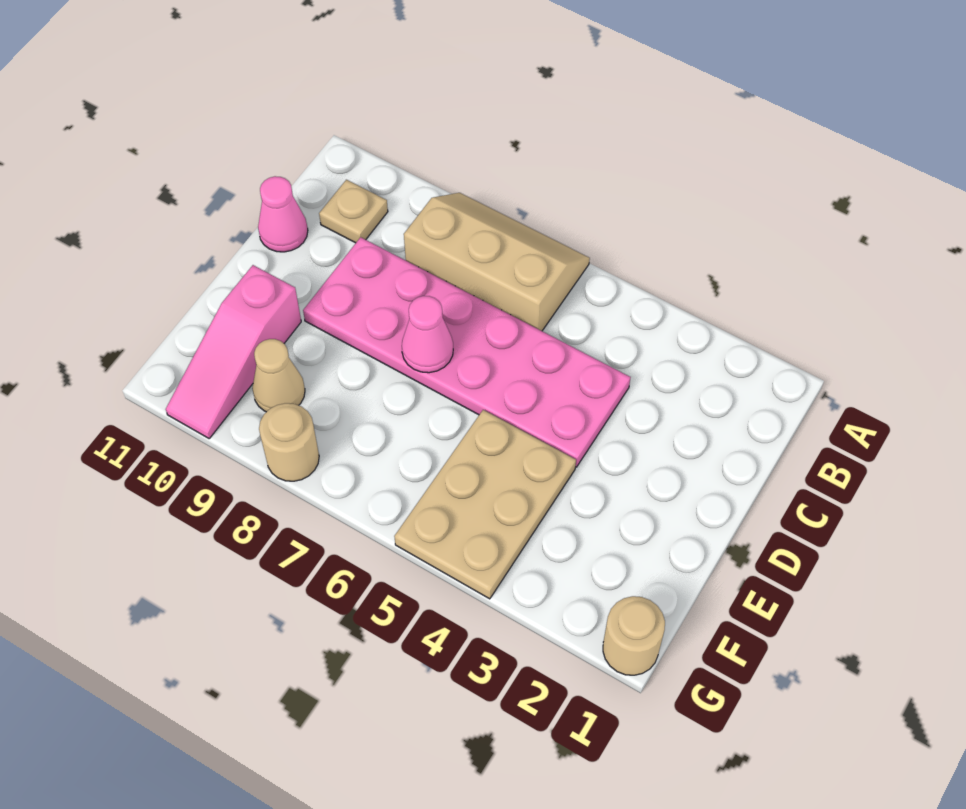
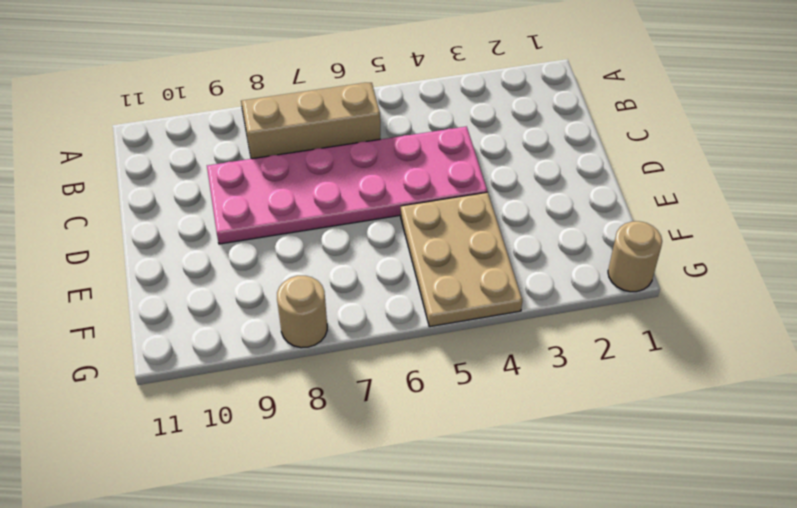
none -> tan 1x1 plate [319,180,388,243]
none -> pink 1x1 cone [258,176,308,252]

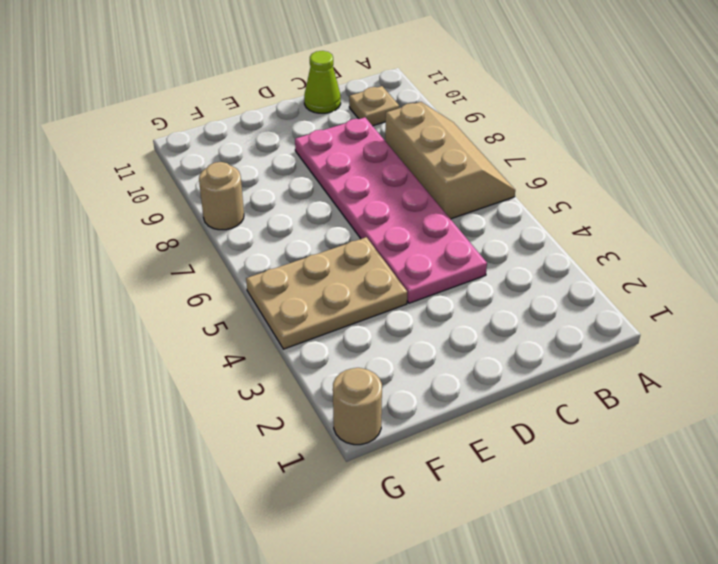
lime 1x1 cone [304,51,341,113] -> pink 1x1 cone [258,176,308,252]
none -> pink 1x3 slope [166,265,301,438]
none -> tan 1x1 cone [252,339,305,412]

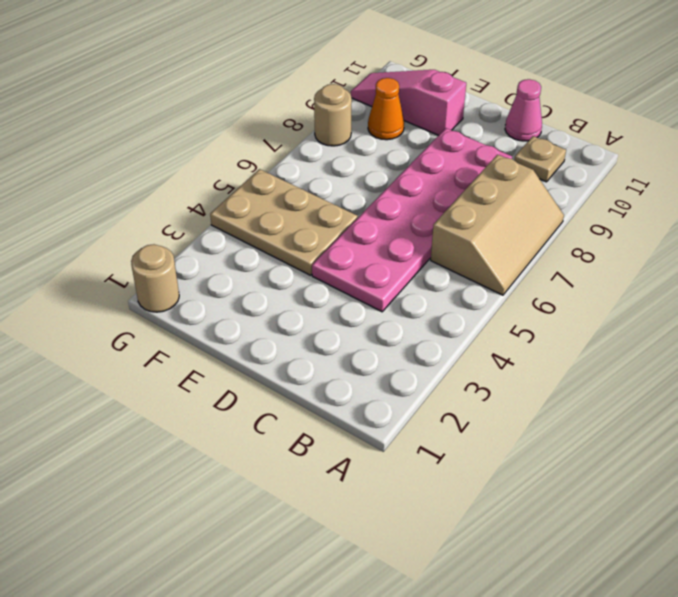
orange 1x1 cone [368,78,404,140] -> tan 1x1 cone [252,339,305,412]
none -> pink 1x1 cone [402,296,453,373]

